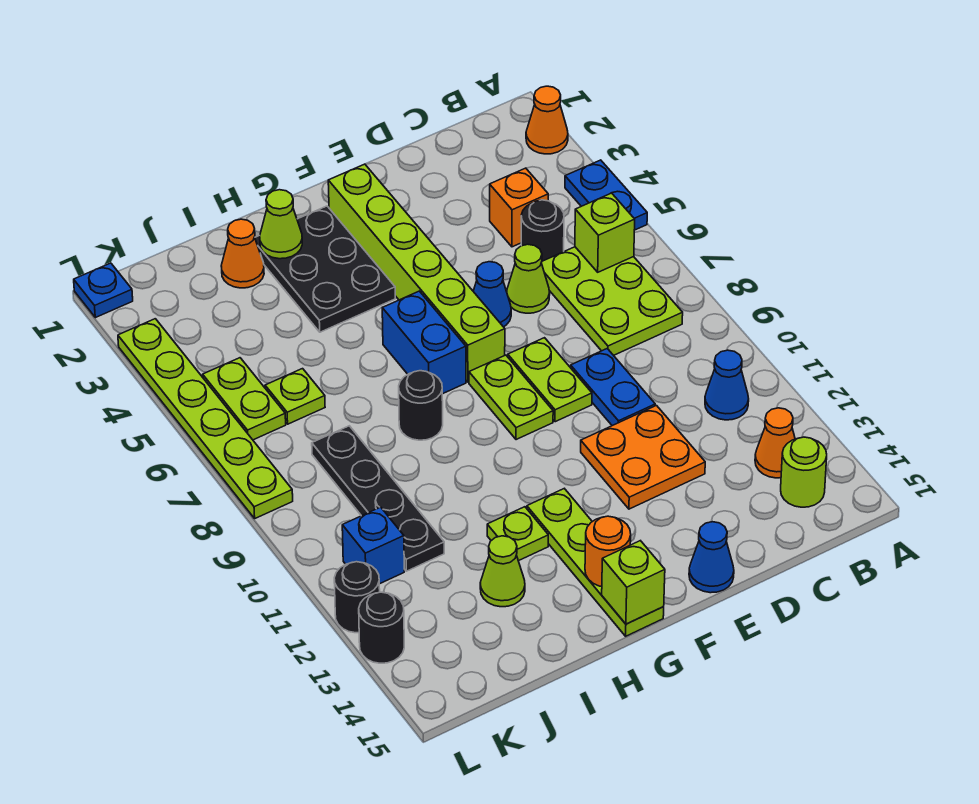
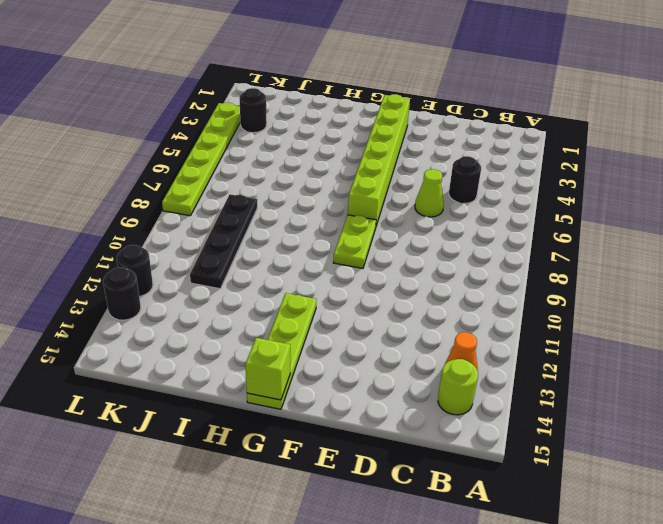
black 1x1 round brick [239,88,267,133] -> black 1x1 round brick moved to [399,371,443,440]
none -> orange 1x1 cone [526,86,568,154]
none -> blue 1x2 plate [565,160,647,230]
none -> lime 2x3 plate [541,247,683,355]
none -> blue 1x1 cone [705,350,749,420]

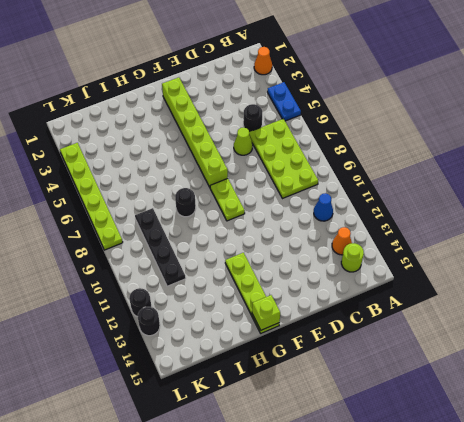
lime 2x4 plate [249,119,318,199] -> lime 2x3 plate [541,247,683,355]
none -> orange 1x1 brick [490,168,548,247]
none -> blue 1x2 plate [571,349,655,426]
none -> orange 2x2 plate [581,406,705,509]
none -> blue 1x1 cone [473,262,511,327]

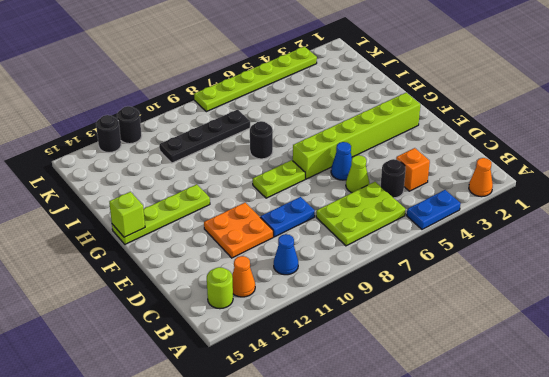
none -> lime 1x2 plate [508,338,592,422]
none -> blue 1x1 cone [689,522,734,593]
none -> black 2x3 plate [255,206,395,332]
none -> blue 1x2 brick [382,291,466,394]

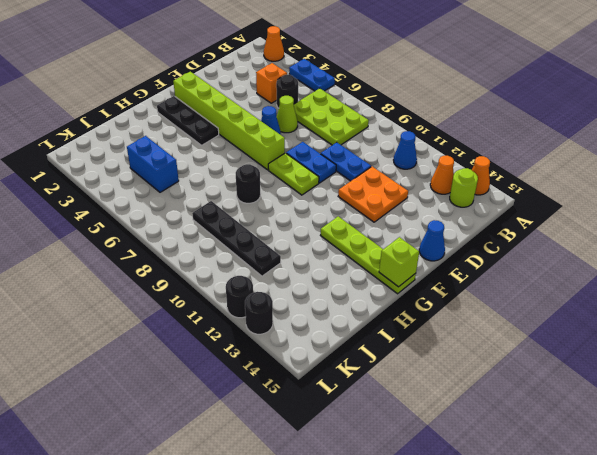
orange 1x1 cone [472,156,490,195] -> orange 1x1 cone moved to [221,219,264,288]
blue 1x2 plate [286,142,336,183] -> lime 1x2 plate [508,338,592,422]
black 1x3 plate [157,96,219,145] -> black 2x3 plate [255,206,395,332]
blue 1x2 brick [127,136,179,192] -> blue 1x2 brick moved to [382,291,466,394]
none -> lime 1x1 plate [487,507,548,561]
none -> lime 1x1 cone [480,536,525,607]
none -> lime 1x1 plate [265,369,325,424]
none -> lime 1x2 plate [203,358,286,440]

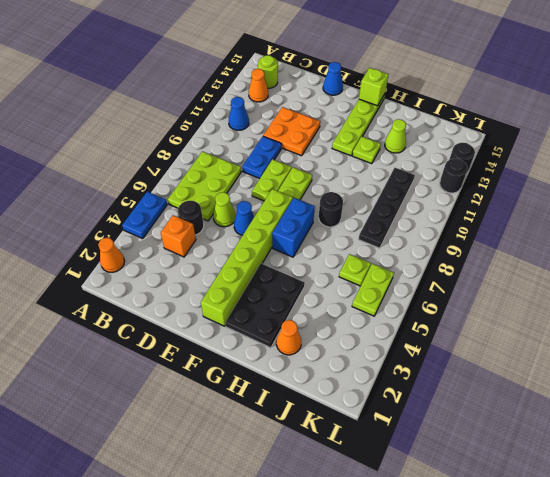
none -> blue 1x1 brick [342,507,404,584]
none -> blue 1x1 plate [74,263,133,318]
none -> lime 1x6 plate [118,319,293,518]
none -> lime 1x1 brick [575,193,635,272]

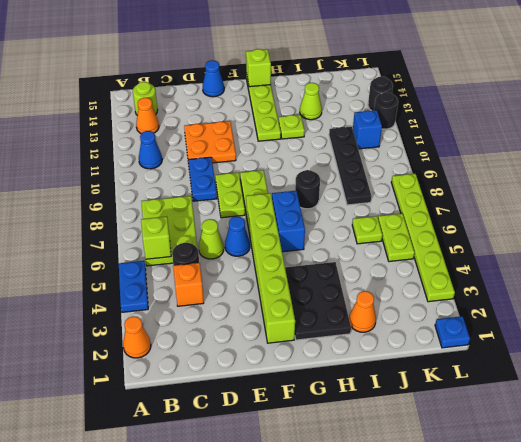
none -> orange 1x1 round brick [585,516,631,587]
none -> lime 1x1 cone [260,190,302,259]

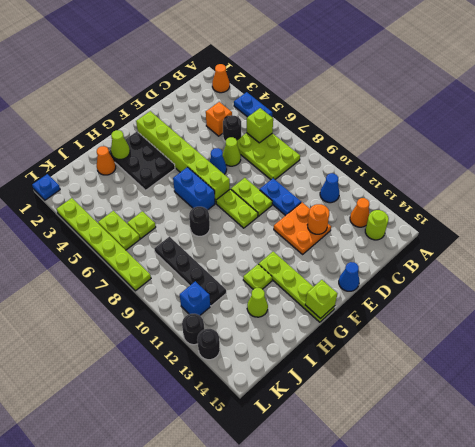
orange 1x1 round brick [307,204,329,234] -> orange 1x1 round brick moved to [585,516,631,587]

